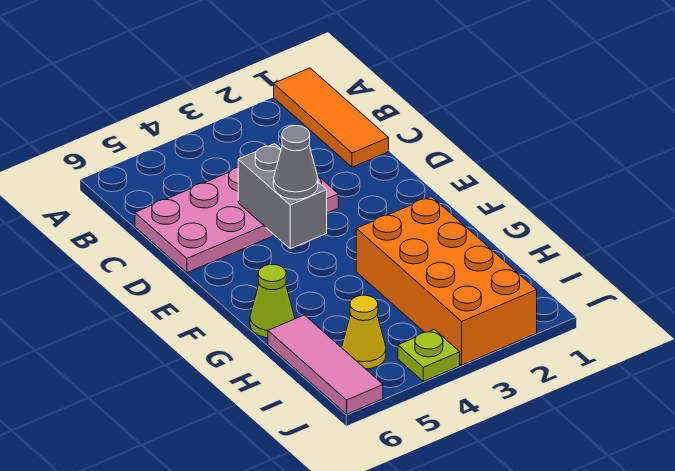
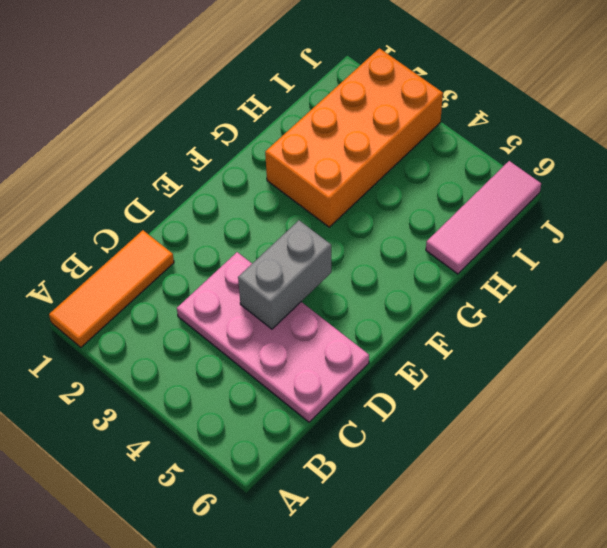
none -> lime 1x1 cone [250,264,295,338]
none -> yellow 1x1 cone [342,295,386,369]

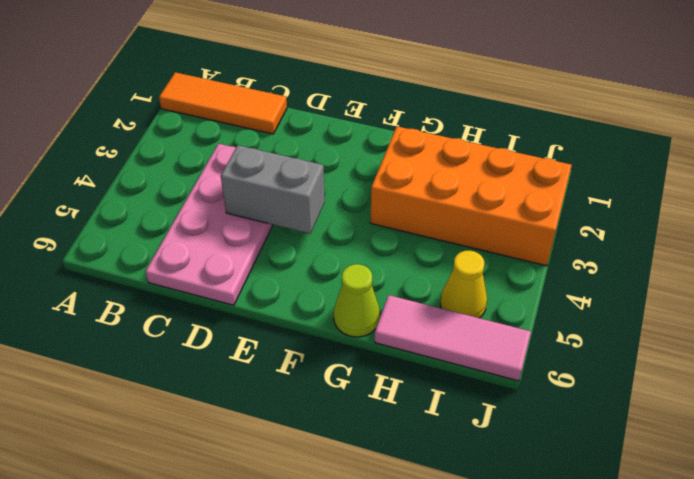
none -> lime 1x1 plate [398,329,460,381]
none -> grey 1x1 cone [274,126,318,199]

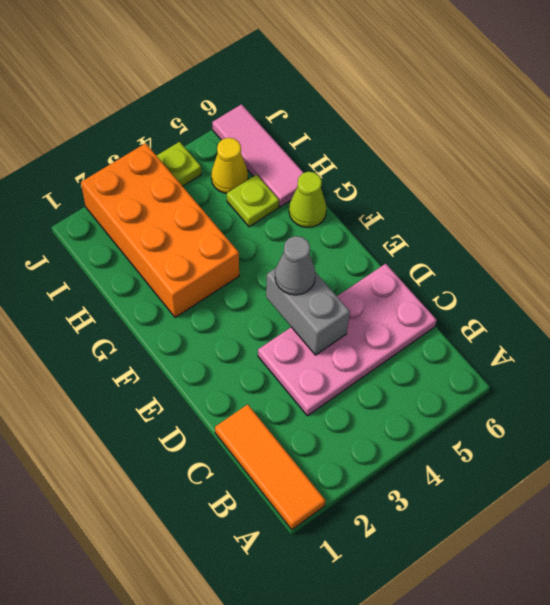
lime 1x1 plate [227,175,279,227] -> none

